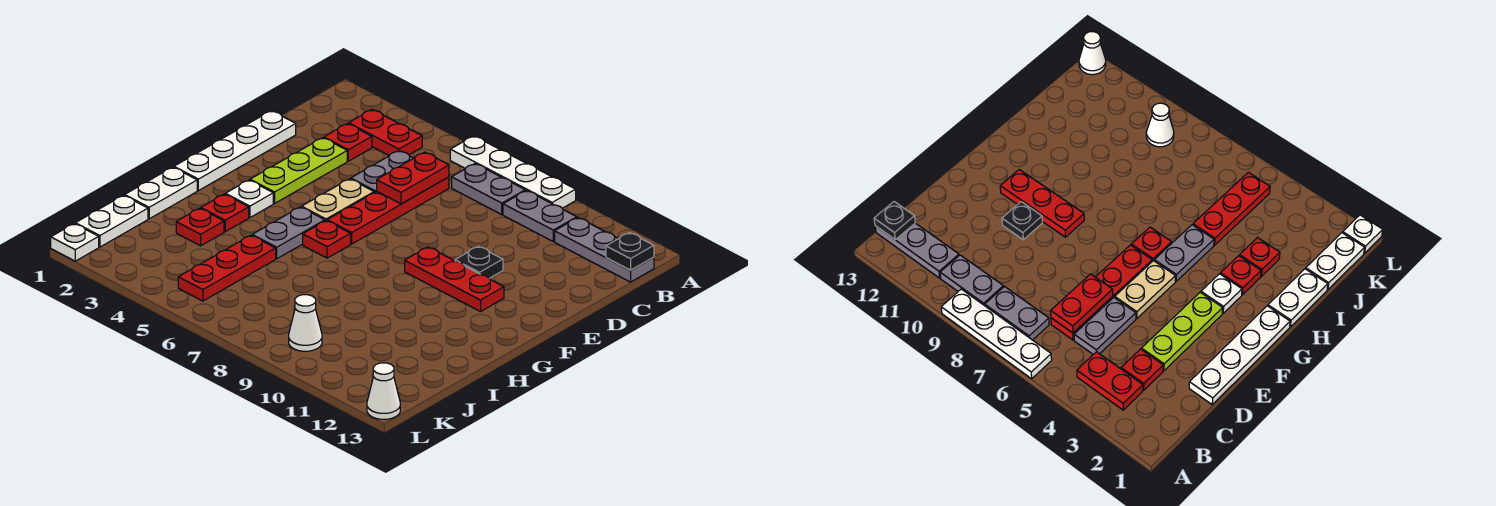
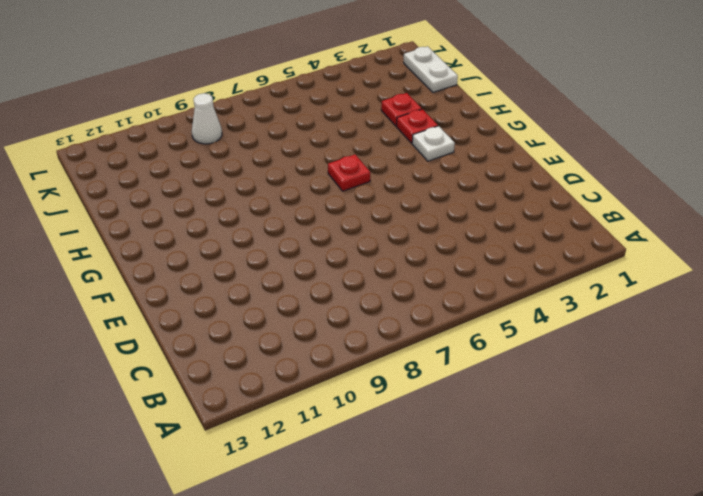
none -> white 1x4 plate [450,136,576,208]
none -> red 1x2 plate [349,110,422,155]
none -> grey 1x2 plate [452,164,525,214]

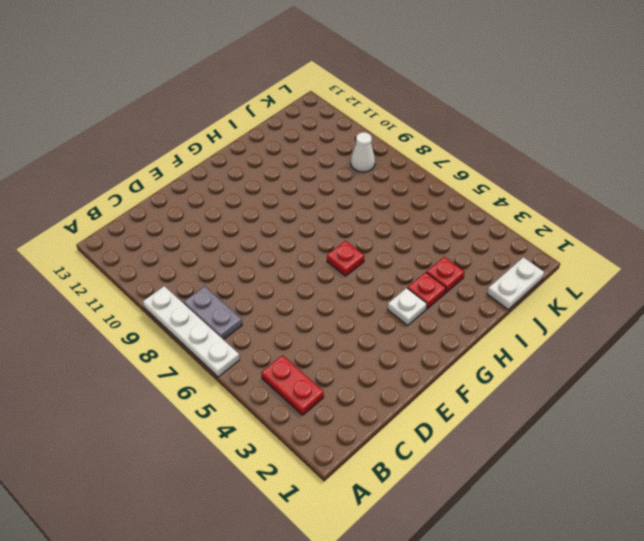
none -> grey 1x2 plate [503,191,577,241]
none -> grey 1x3 plate [555,218,654,282]
none -> red 1x1 plate [324,124,372,161]

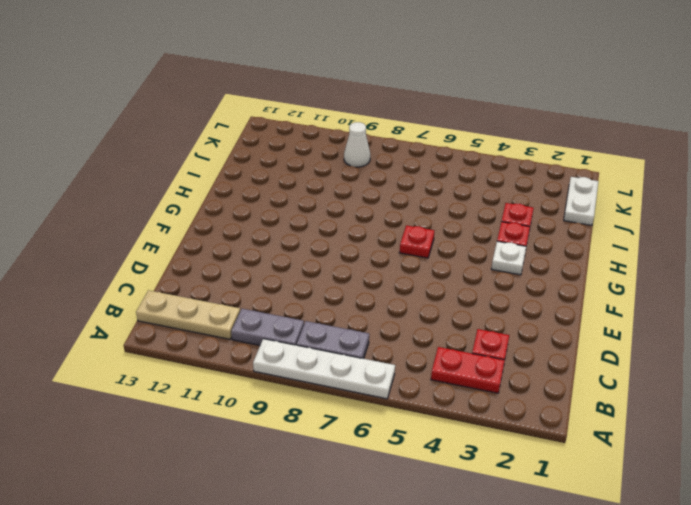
tan 1x3 plate [136,290,240,339] -> grey 1x3 plate [555,218,654,282]
none -> grey 1x2 plate [351,151,413,193]
none -> red 1x4 plate [327,177,449,244]
none -> white 1x4 plate [174,111,296,191]

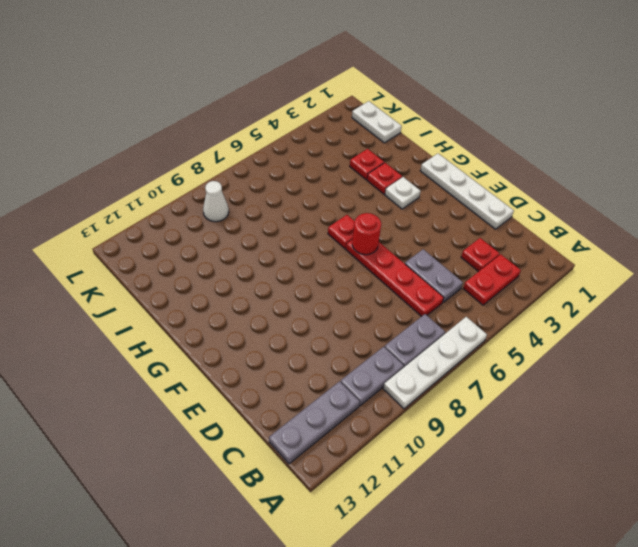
red 1x1 round brick [352,213,381,255] -> none
none -> lime 1x3 plate [250,138,347,203]
none -> tan 1x2 plate [302,179,374,221]
none -> black 1x1 plate [455,246,503,278]

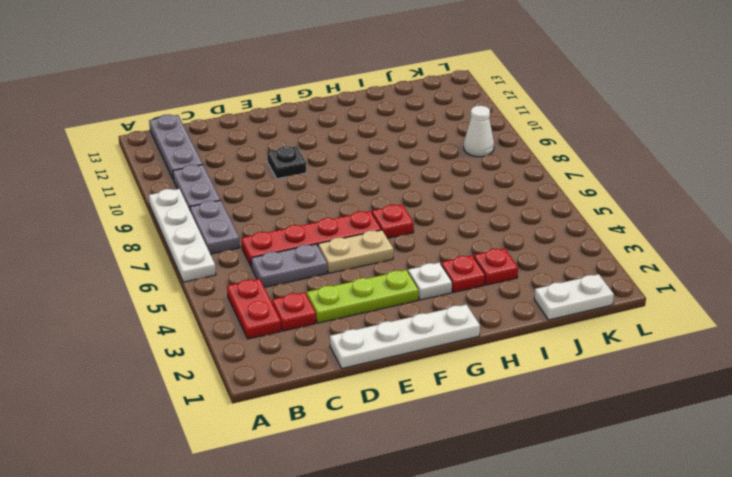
none -> red 1x3 plate [405,247,504,312]
none -> grey 1x2 plate [252,207,325,259]
none -> white 1x2 plate [125,167,197,219]

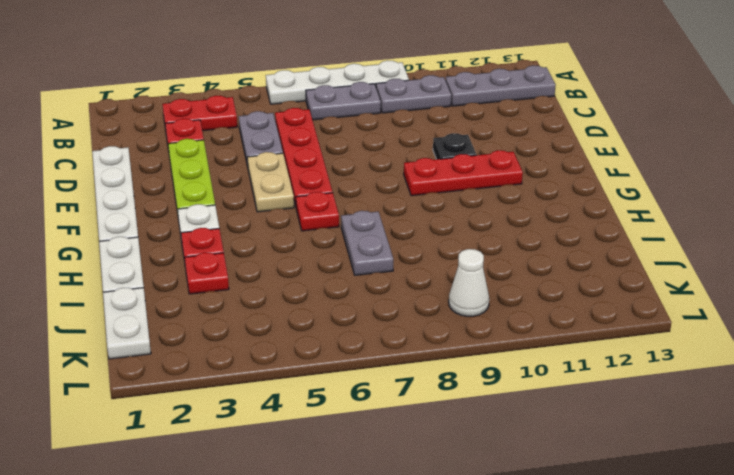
grey 1x2 plate [341,211,393,275] -> grey 1x2 plate moved to [252,207,325,259]
none -> red 1x3 plate [178,235,276,301]
none -> white 1x1 plate [51,224,99,261]
none -> white 1x1 cone [367,363,400,419]

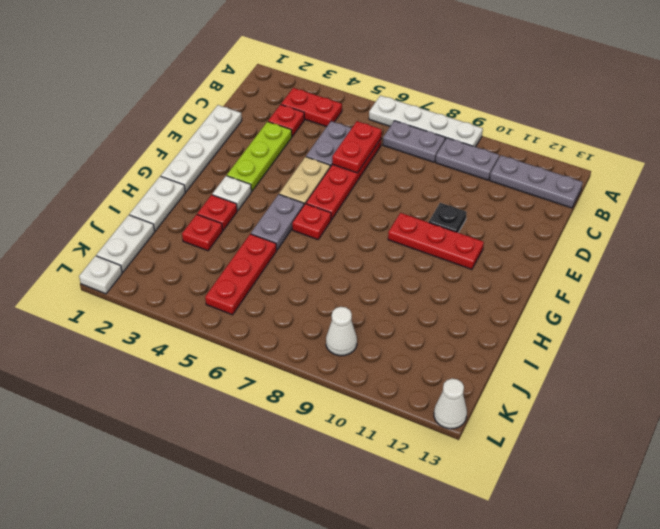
none -> black 1x1 plate [606,233,654,270]

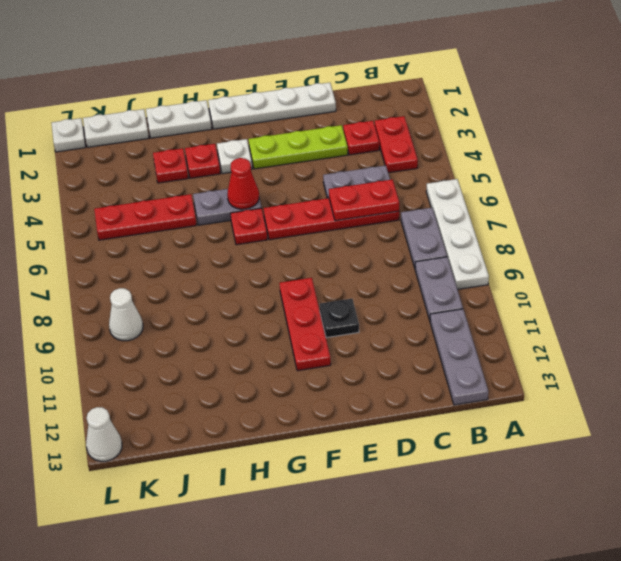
red 1x1 cone [227,158,259,209] -> none
none -> tan 1x2 plate [302,179,374,221]
none -> black 1x1 plate [606,233,654,270]

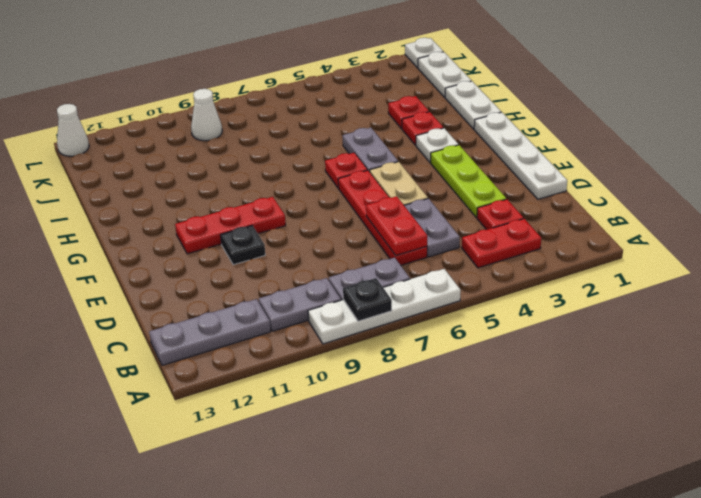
black 1x1 plate [343,278,392,321] -> black 1x1 plate moved to [606,233,654,270]
none -> red 1x3 plate [178,235,276,301]

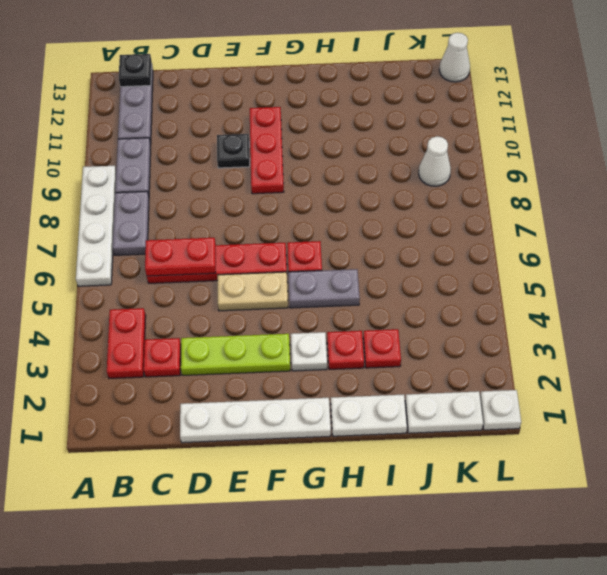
none -> grey 1x2 plate [351,151,413,193]
none -> red 1x3 plate [178,235,276,301]

